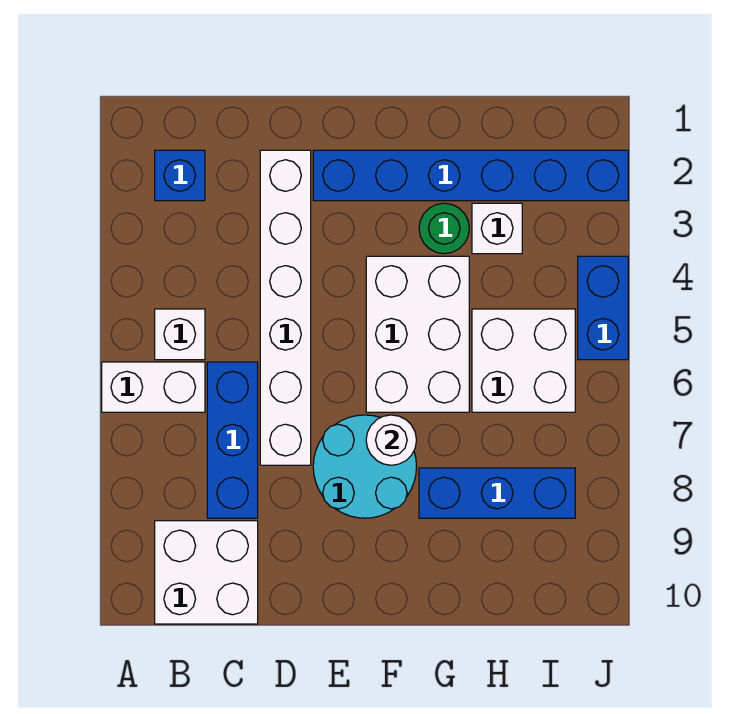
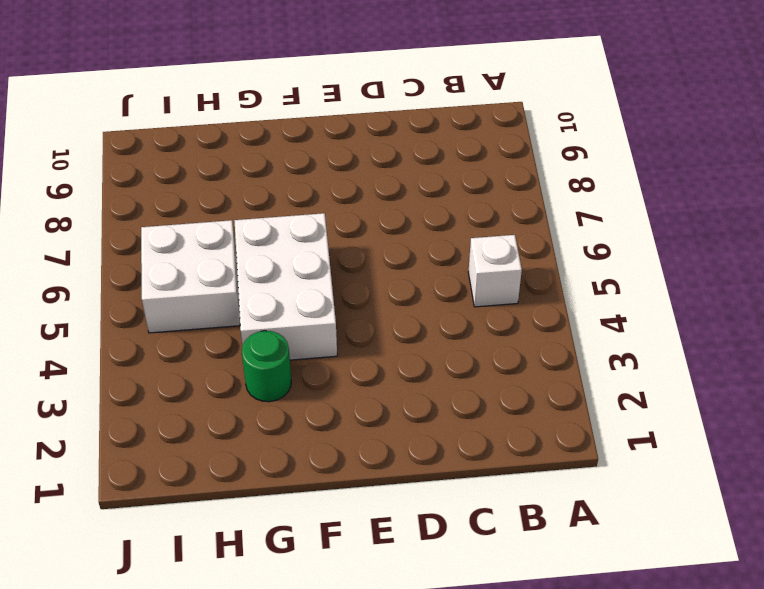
none -> white 1x2 brick [102,362,205,412]
none -> blue 1x1 brick [155,150,205,201]
none -> white 2x2 brick [155,521,258,624]

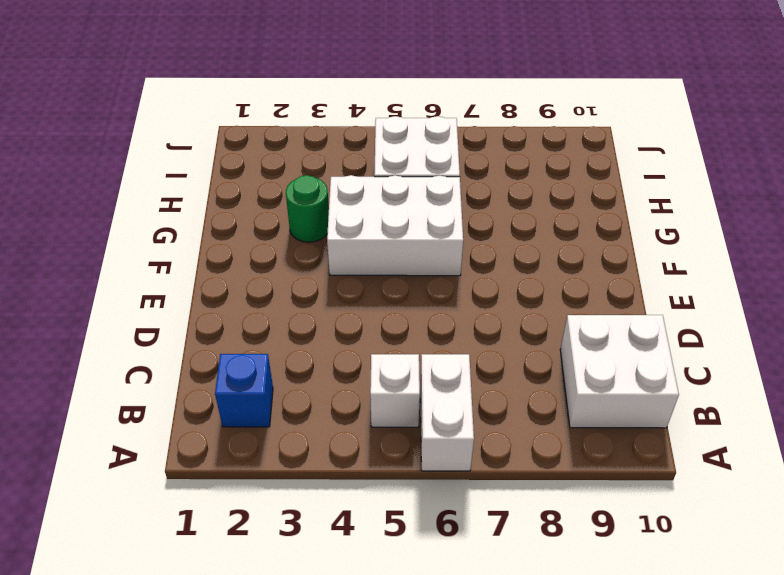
none -> blue 1x3 brick [207,362,258,518]
none -> white 1x6 brick [260,150,311,465]
none -> blue 1x6 brick [313,150,628,201]

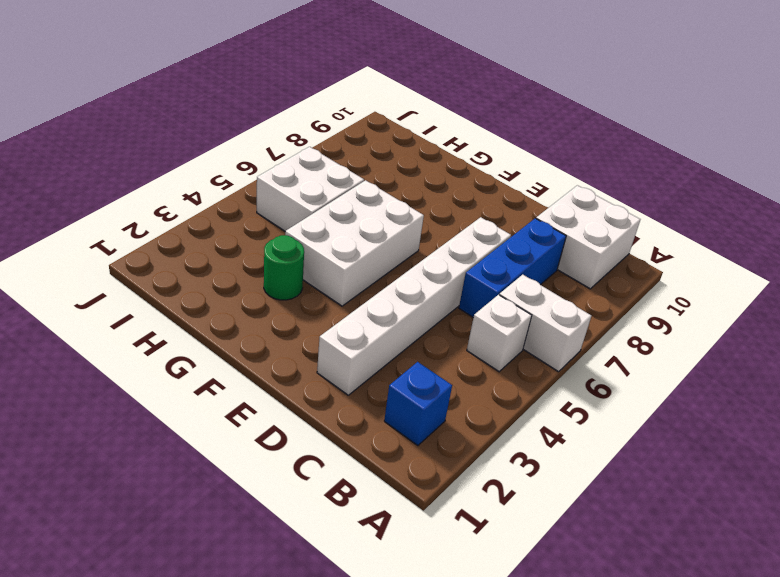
none -> blue 1x6 brick [313,150,628,201]
none -> cyan 2x2 round brick [313,415,417,518]
none -> blue 1x3 brick [419,468,575,518]

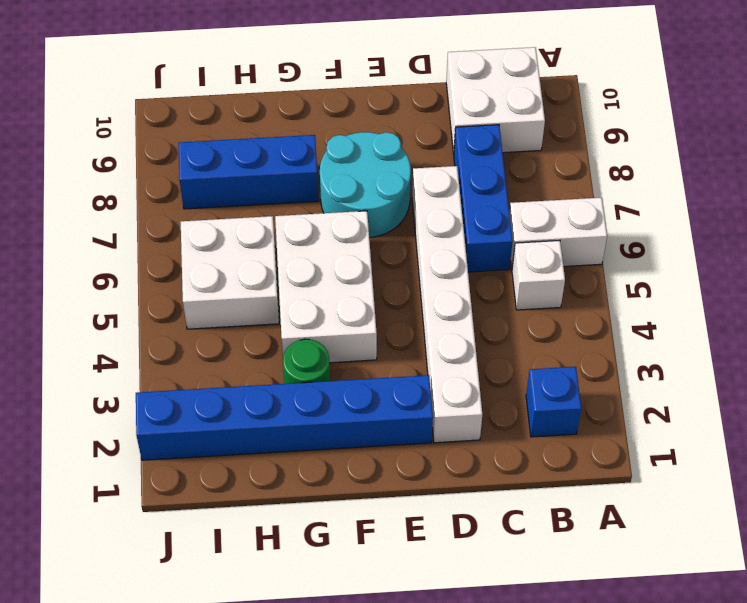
none -> white 1x1 brick [472,203,522,254]
none -> blue 1x2 brick [578,256,628,360]
none -> white 1x1 round brick [366,415,416,465]

